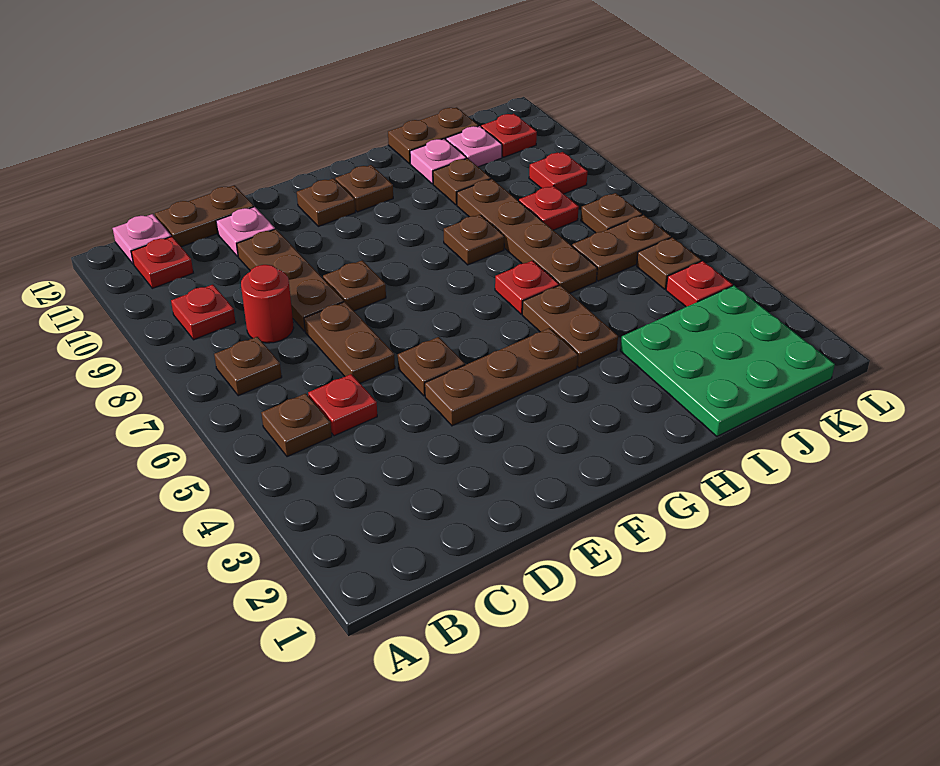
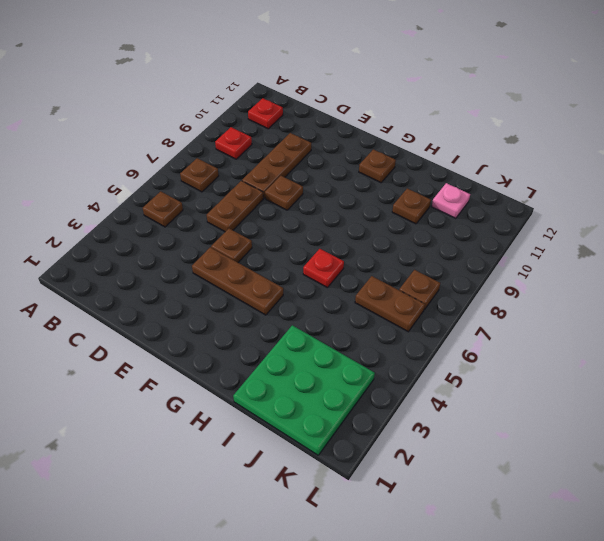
none -> pink 1x1 plate [113,214,171,264]
none -> red 1x1 plate [308,374,377,436]
none -> red 1x1 round brick [241,265,294,343]
none -> brown 1x2 plate [155,185,254,247]

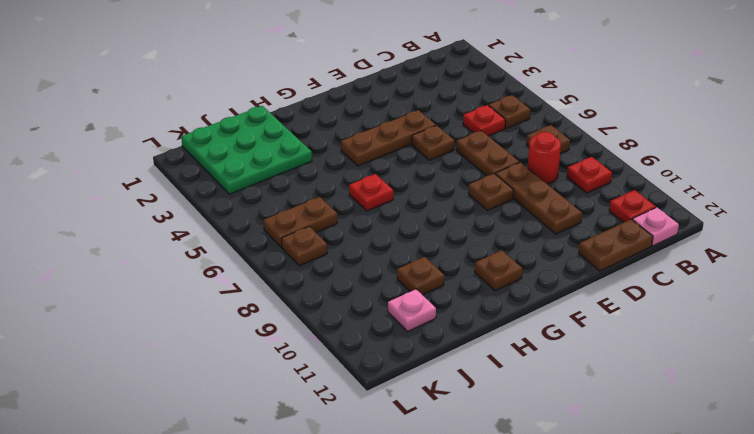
none -> pink 1x1 plate [216,207,275,256]
none -> brown 1x1 plate [297,179,355,226]
none -> brown 1x2 plate [522,285,618,368]
none -> brown 1x1 plate [444,215,504,265]

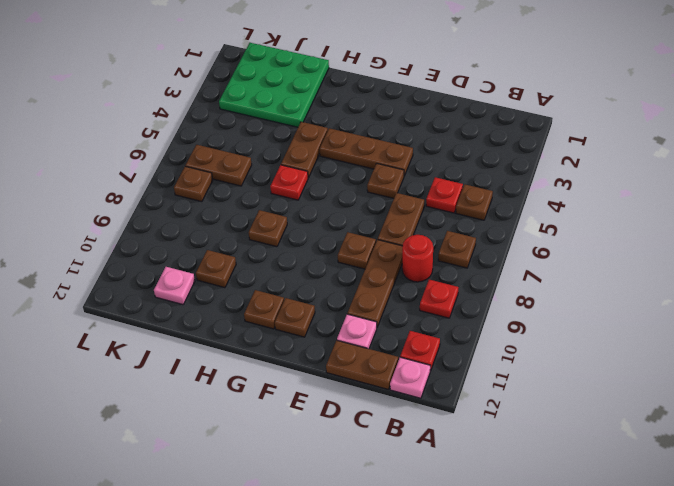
none -> brown 1x4 plate [457,179,597,293]
none -> pink 1x1 plate [410,139,467,184]
none -> brown 1x2 plate [388,107,478,164]
none -> red 1x1 plate [519,186,579,230]

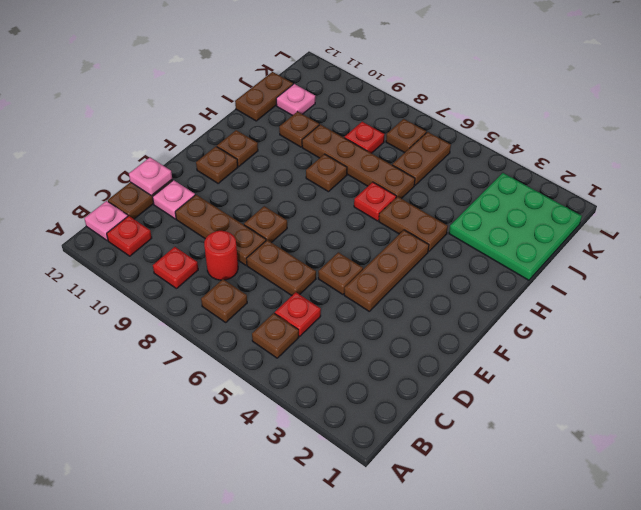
pink 1x1 plate [129,157,172,196] -> pink 1x1 plate moved to [410,139,467,184]
none -> red 1x1 plate [666,261,732,307]
none -> brown 1x1 plate [637,237,701,289]
none -> red 1x1 plate [529,152,588,194]
none -> red 1x1 plate [481,114,537,157]

